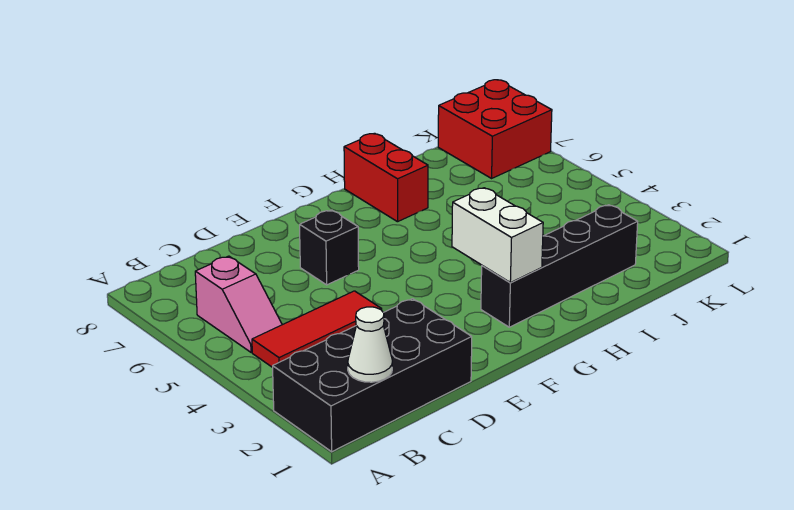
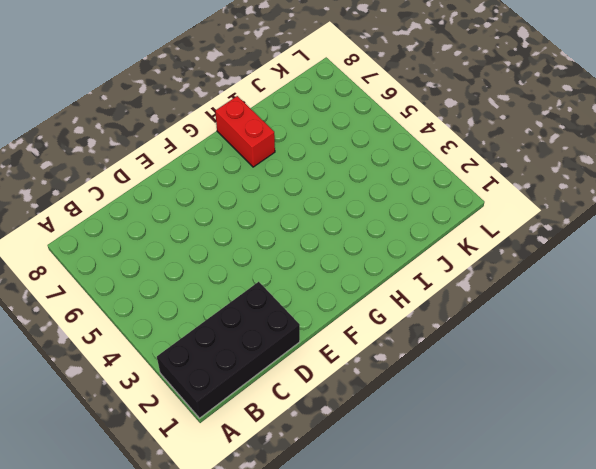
none -> red 1x3 tile [252,291,382,367]
none -> pink 1x2 slope [195,256,282,352]

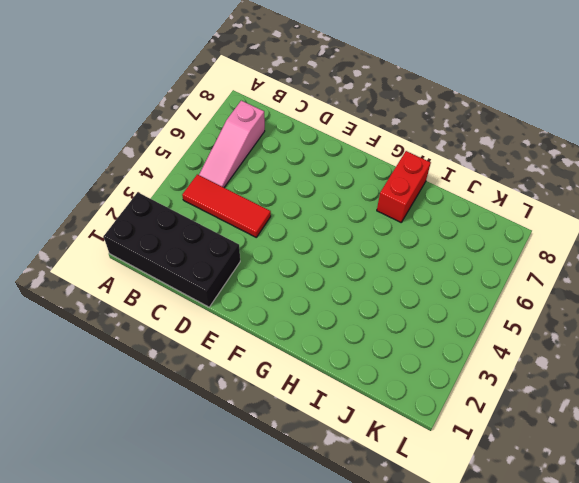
pink 1x3 slope [199,101,265,187] -> pink 1x2 slope [195,256,282,352]
none -> black 1x1 brick [300,210,359,285]
none -> black 1x4 brick [481,205,638,327]

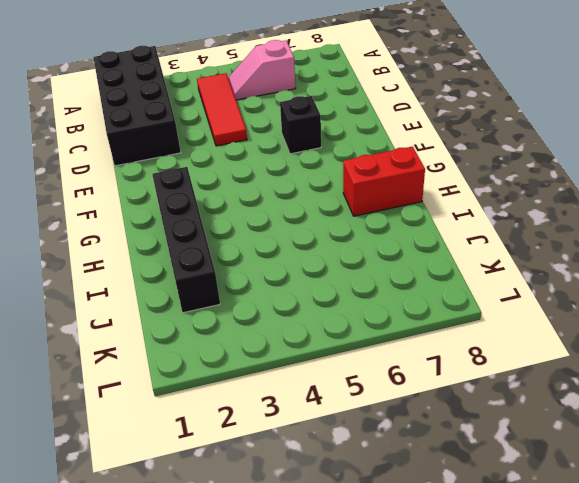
none -> red 2x2 brick [438,80,552,178]
none -> white 1x1 cone [348,307,392,382]

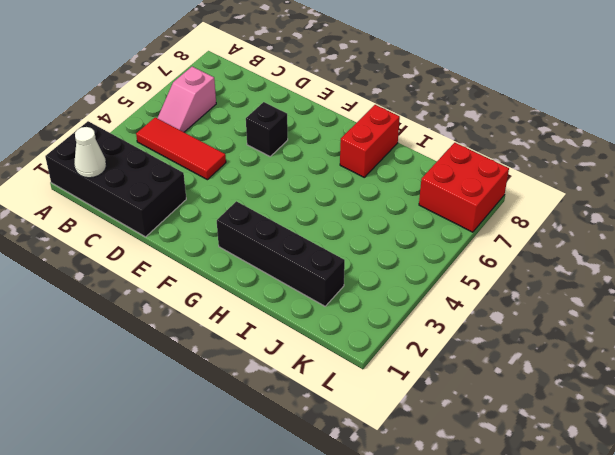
none -> white 1x2 brick [452,188,543,283]

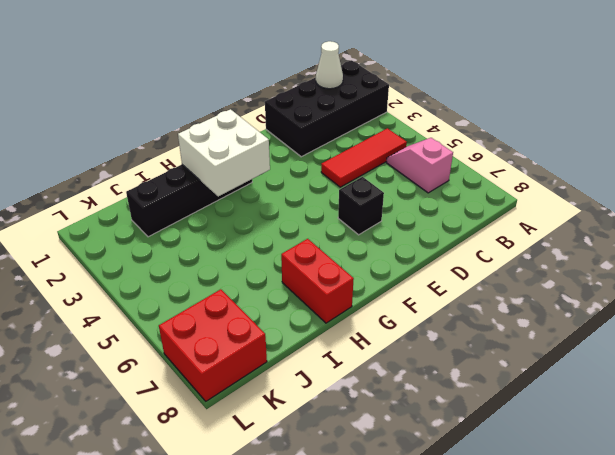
white 2x2 brick [178,109,270,197] -> white 1x2 brick [452,188,543,283]

